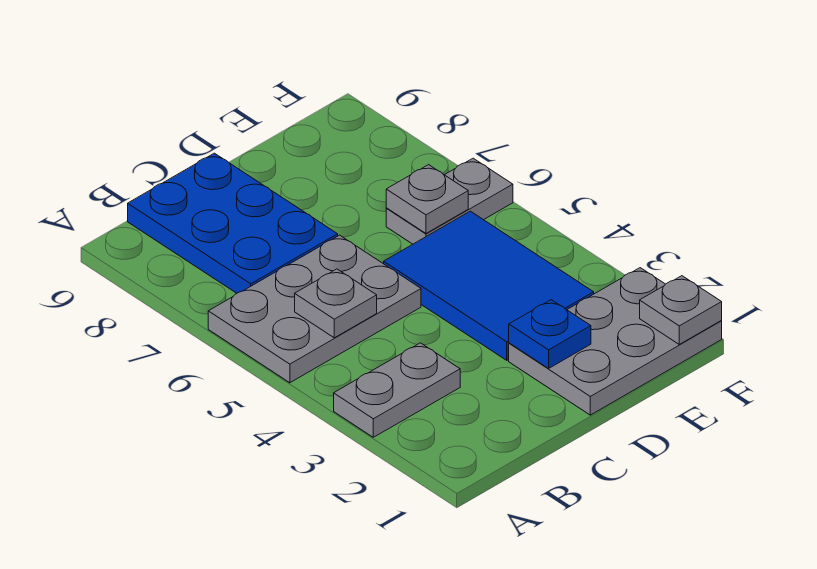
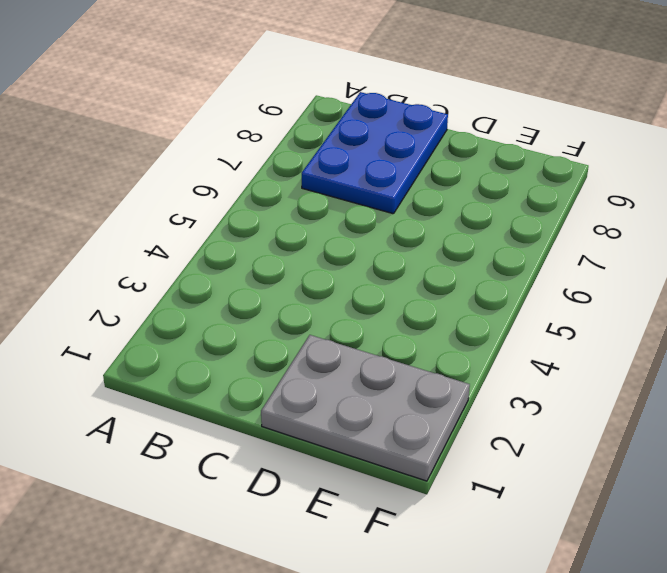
none -> grey 1x2 plate [334,343,460,437]
none -> grey 2x3 plate [208,235,421,383]

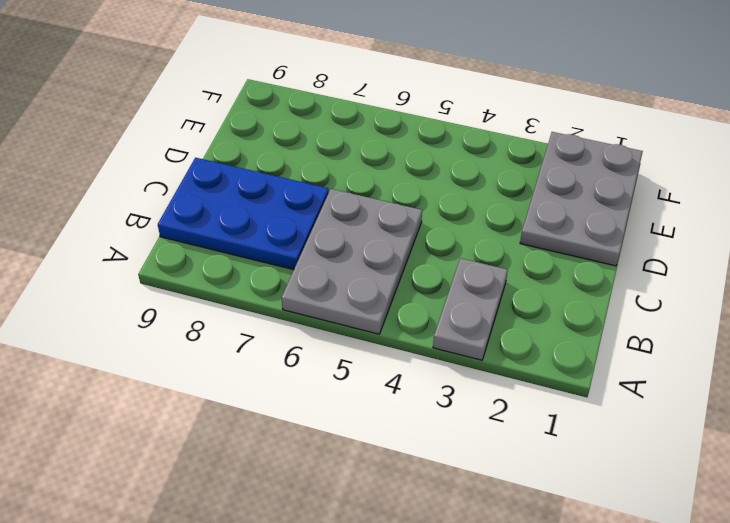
none -> blue 2x3 tile [384,211,594,360]
none -> grey 1x2 plate [386,158,513,244]

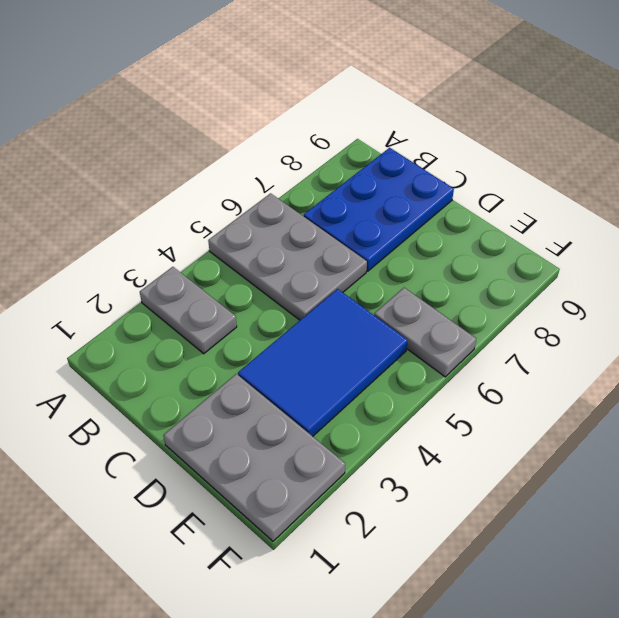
none -> grey 1x1 plate [295,269,377,338]
none -> blue 1x1 plate [509,300,591,368]

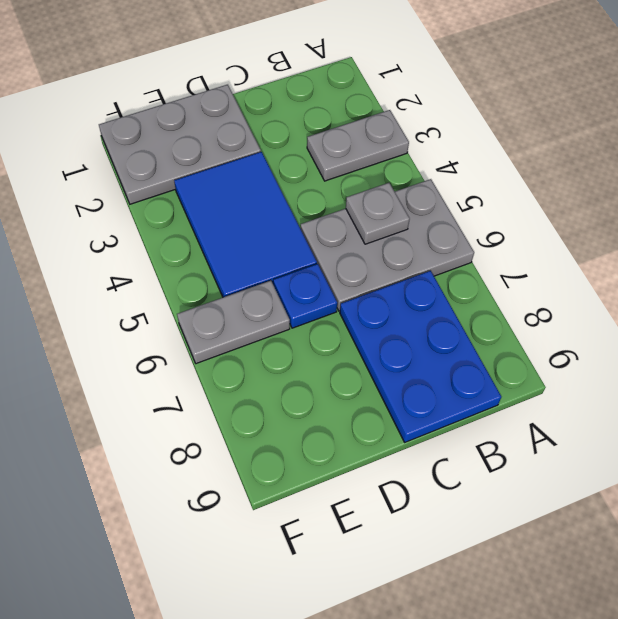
blue 1x1 plate [273,264,337,328] -> blue 1x1 plate moved to [509,300,591,368]
none -> grey 1x1 plate [386,165,468,233]
none -> grey 1x1 plate [640,276,722,344]

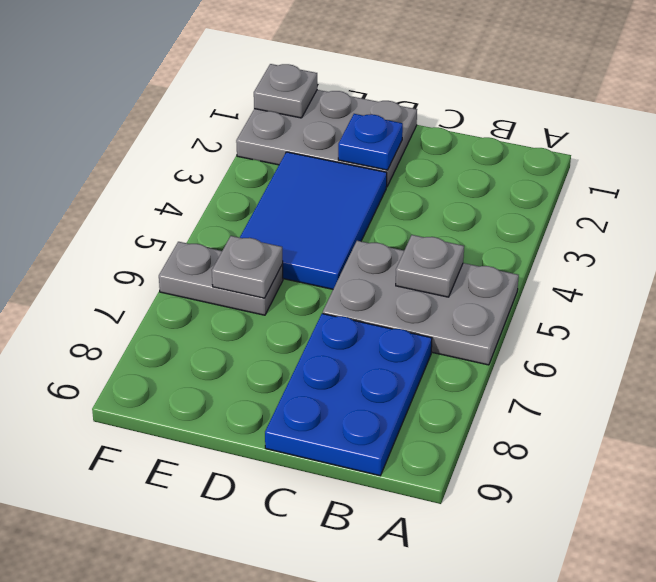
none -> grey 1x2 plate [334,343,460,437]

